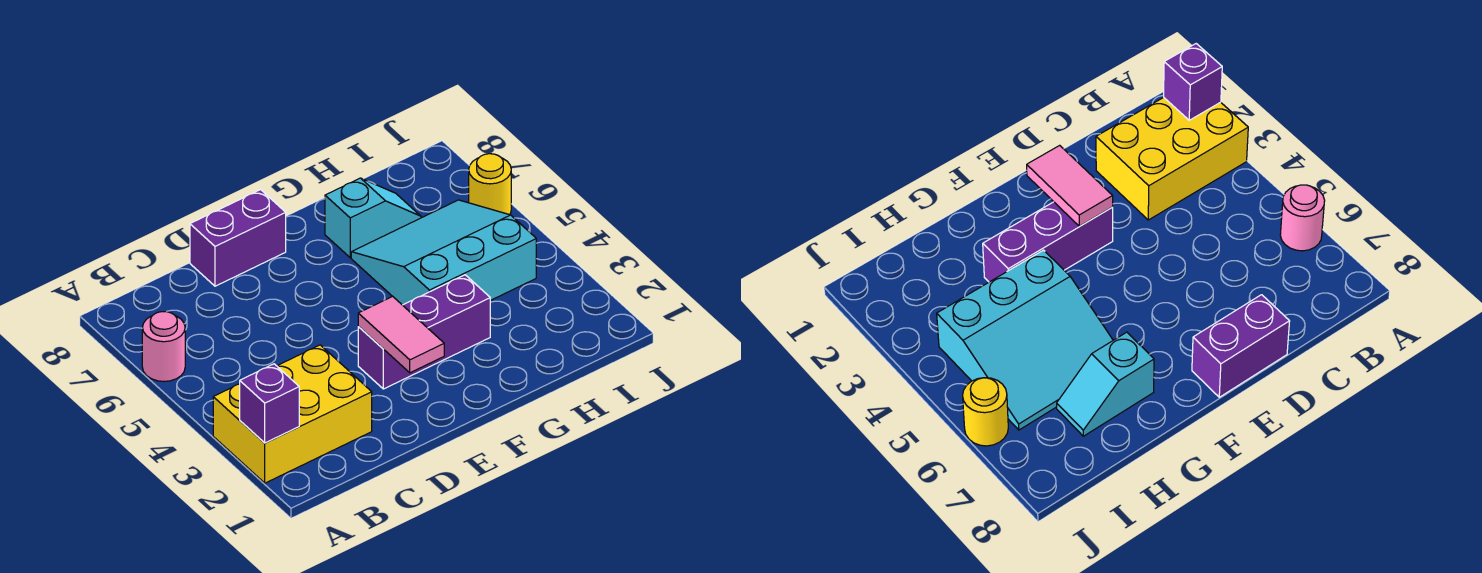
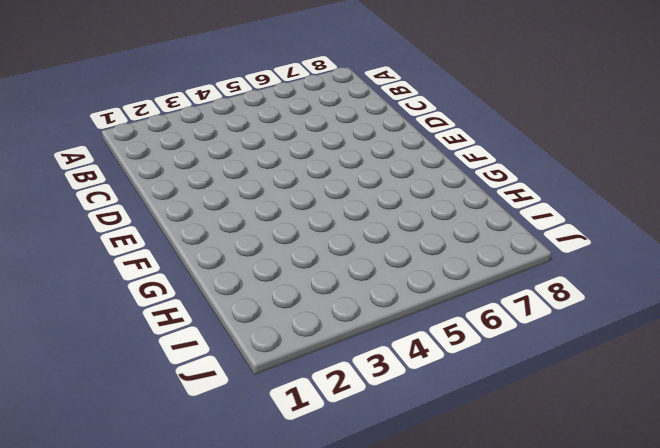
none -> yellow 2x3 brick [213,345,372,483]
none -> pink 1x1 round brick [142,312,185,382]

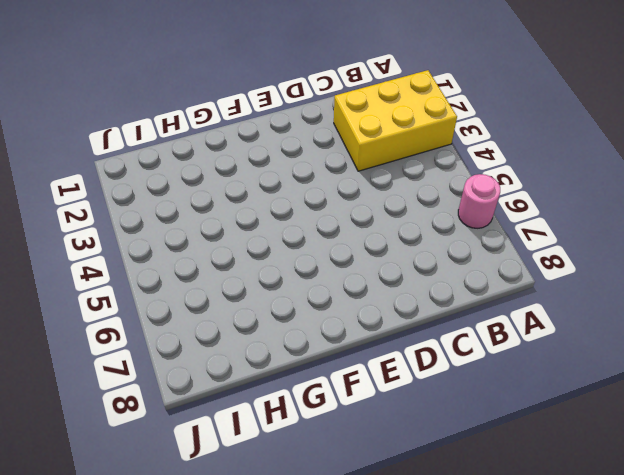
none -> purple 1x2 brick [190,190,286,286]
none -> purple 1x3 brick [358,275,490,389]

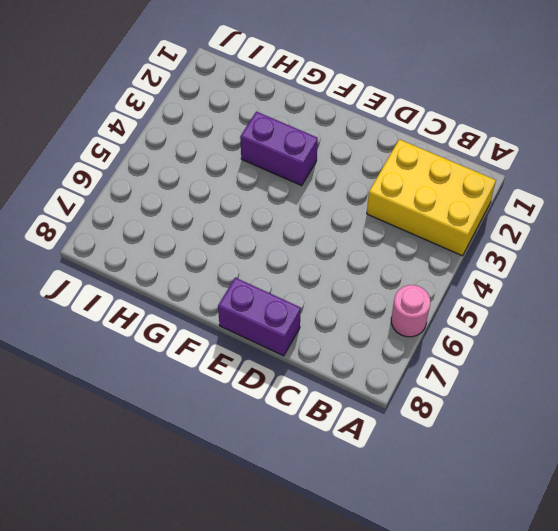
purple 1x2 brick [240,111,318,185] -> purple 1x3 brick [358,275,490,389]
none -> cyan 3x3 slope [351,200,536,305]
none -> cyan 1x2 slope [325,178,421,258]

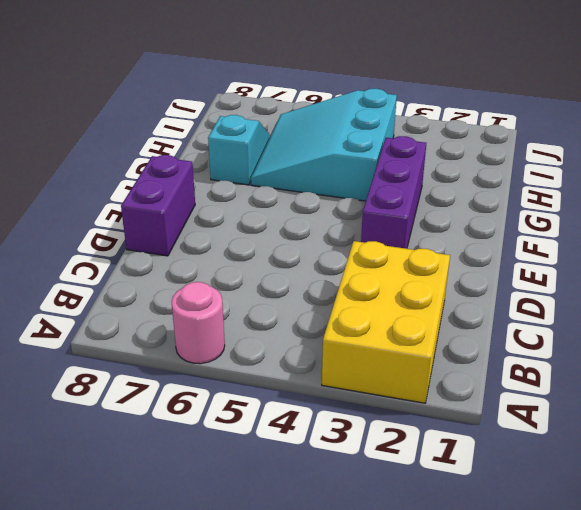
none -> yellow 1x1 round brick [469,154,511,215]
none -> purple 1x1 brick [240,364,299,443]

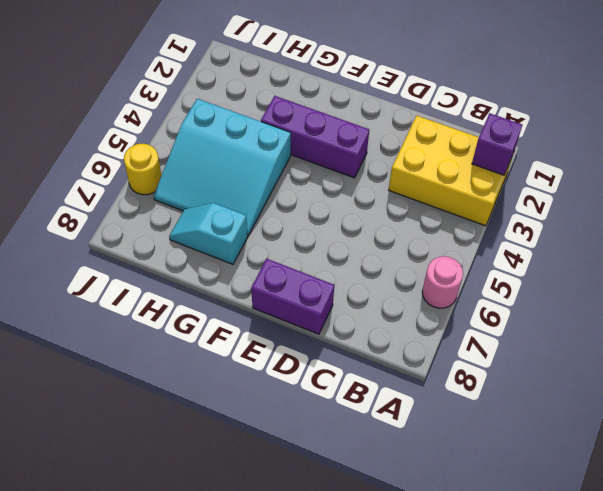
none -> pink 1x2 tile [358,296,444,373]

